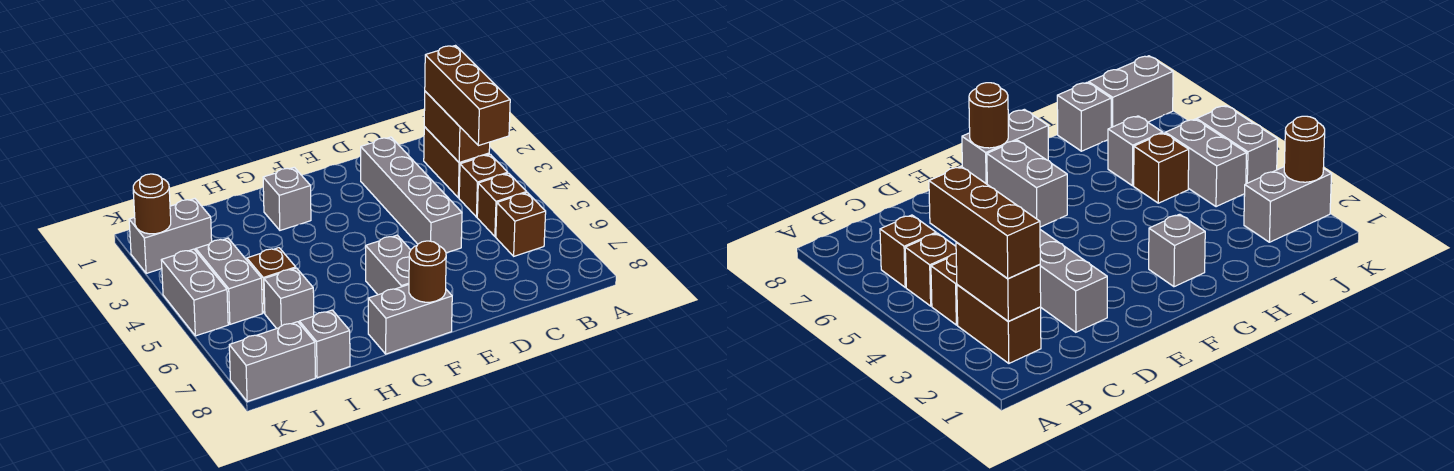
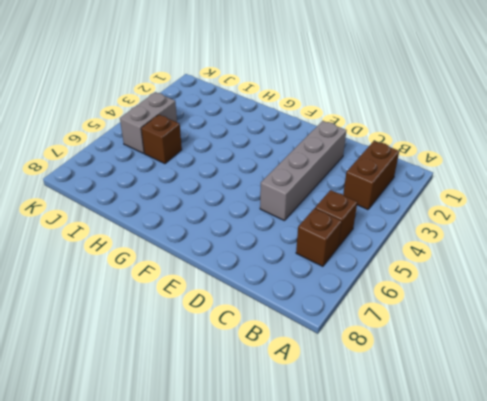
none -> brown 1x1 brick [459,154,508,217]
none -> grey 1x2 brick [366,235,411,295]
none -> grey 1x2 brick [368,285,452,354]

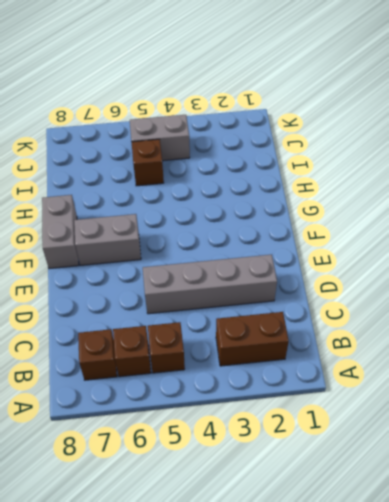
brown 1x1 brick [78,329,117,380] -> brown 1x1 brick moved to [459,154,508,217]
none -> grey 1x1 brick [263,167,311,230]
none -> grey 1x1 brick [264,268,314,328]
none -> grey 1x1 brick [299,310,350,378]

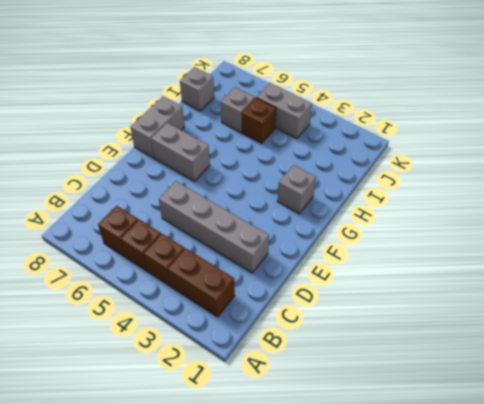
none -> grey 1x2 brick [129,199,212,273]
none -> grey 1x2 brick [229,322,315,402]
none -> grey 1x2 brick [161,249,228,336]

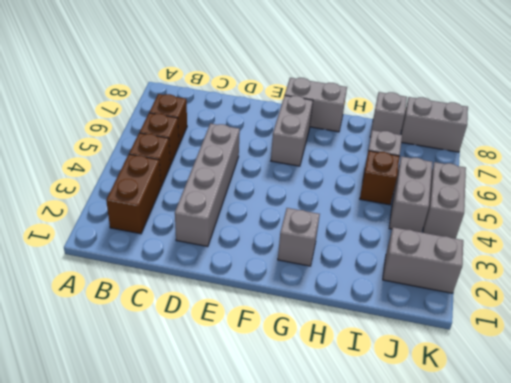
none -> brown 1x2 brick [424,91,490,163]
none -> brown 1x1 round brick [409,241,446,302]
none -> brown 1x1 round brick [133,174,171,234]

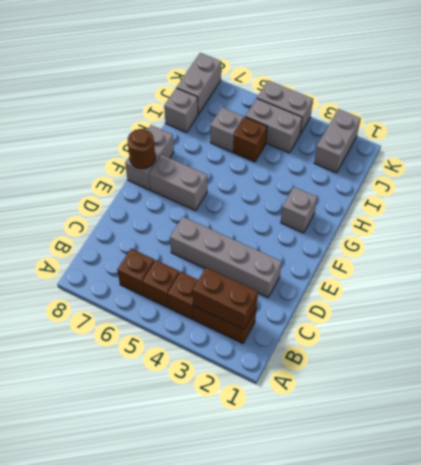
none -> brown 1x1 round brick [133,174,171,234]
none -> brown 1x3 brick [425,46,510,146]

